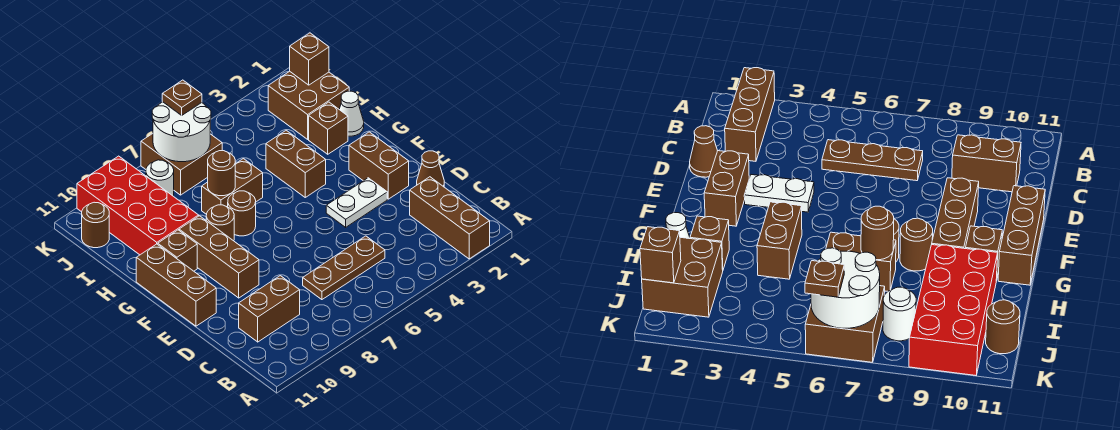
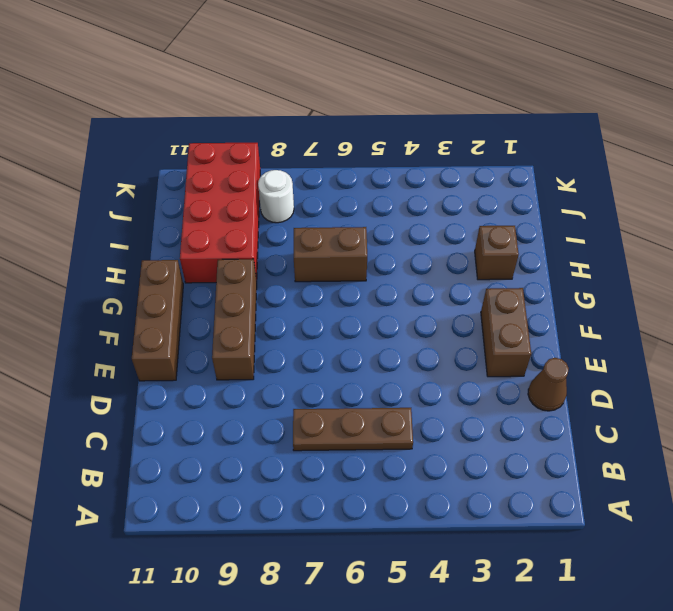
none -> brown 1x3 brick [410,177,490,259]
none -> brown 1x2 brick [239,276,300,342]
none -> white 1x2 plate [326,178,387,227]

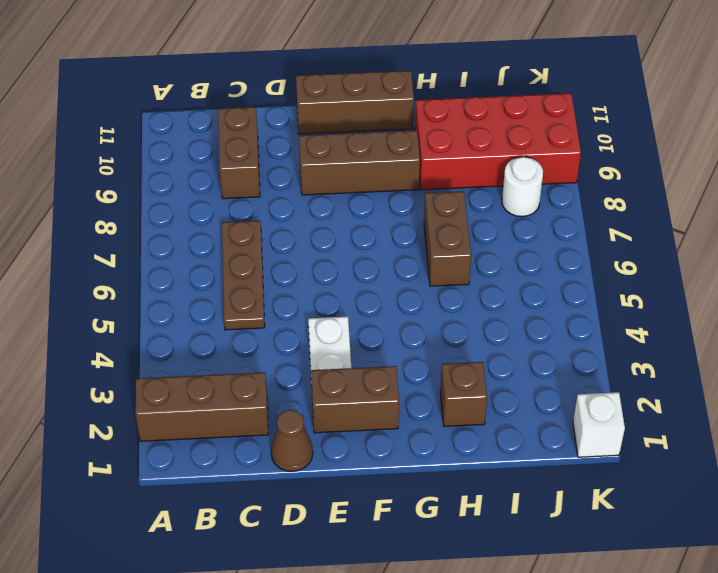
white 1x1 brick [573,392,625,457] -> none
none -> brown 1x2 brick [266,130,326,197]
none -> brown 1x1 round brick [228,191,256,236]
none -> brown 1x1 round brick [206,205,234,241]

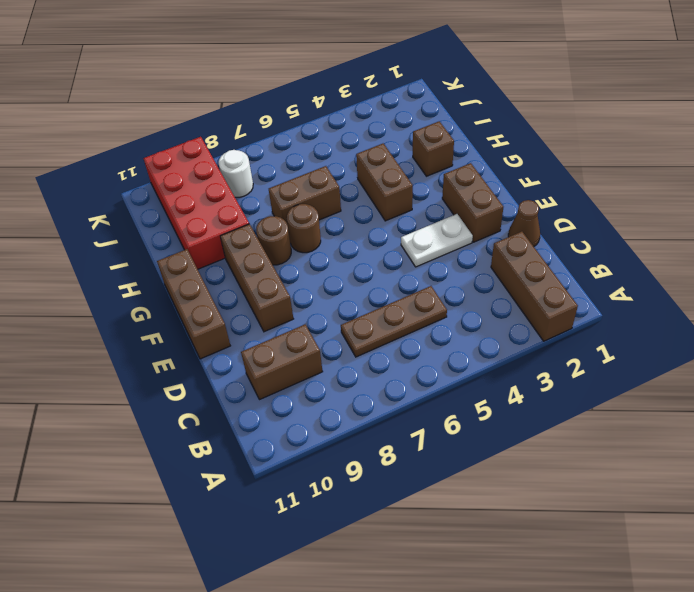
none -> brown 1x1 brick [158,230,197,271]
none -> white 1x1 cone [339,91,364,136]
none -> brown 2x2 brick [268,71,349,139]

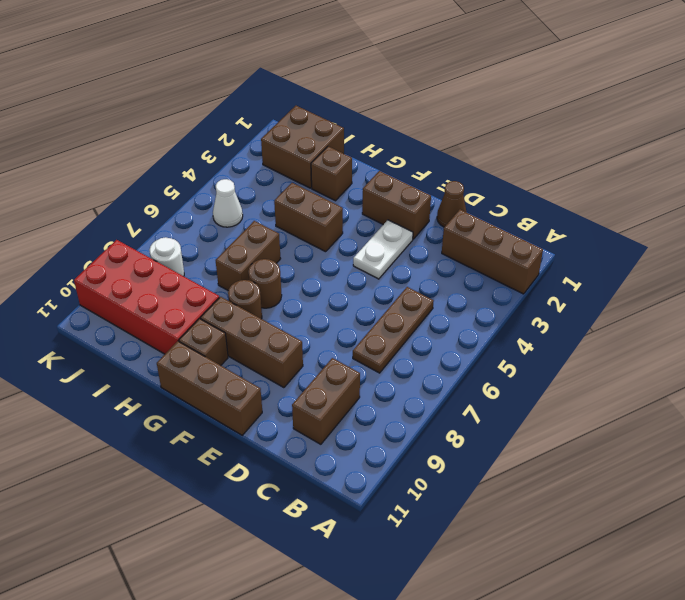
white 1x1 cone [213,179,243,227] -> white 1x1 cone moved to [339,91,364,136]
none -> brown 2x2 brick [141,134,222,195]
none -> brown 1x1 round brick [82,202,109,248]
none -> brown 1x1 round brick [208,151,235,196]

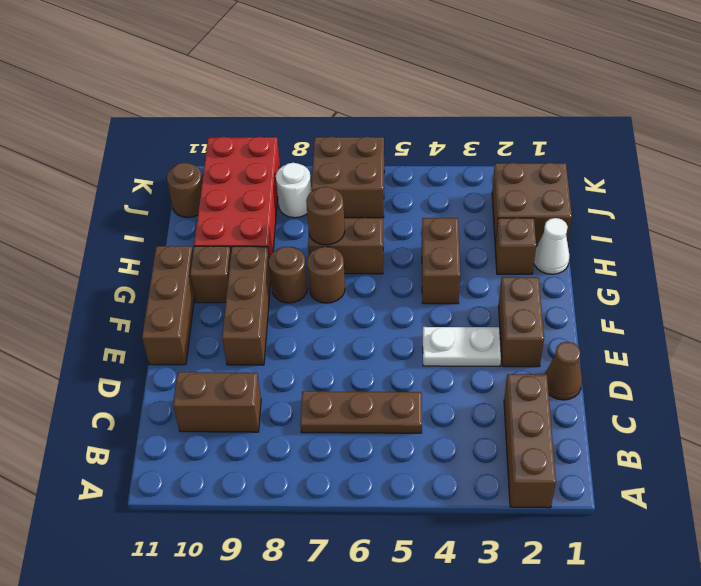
none -> brown 1x1 brick [290,33,329,85]
none -> white 2x2 round brick [152,102,211,162]
none -> brown 1x1 plate [162,80,202,115]

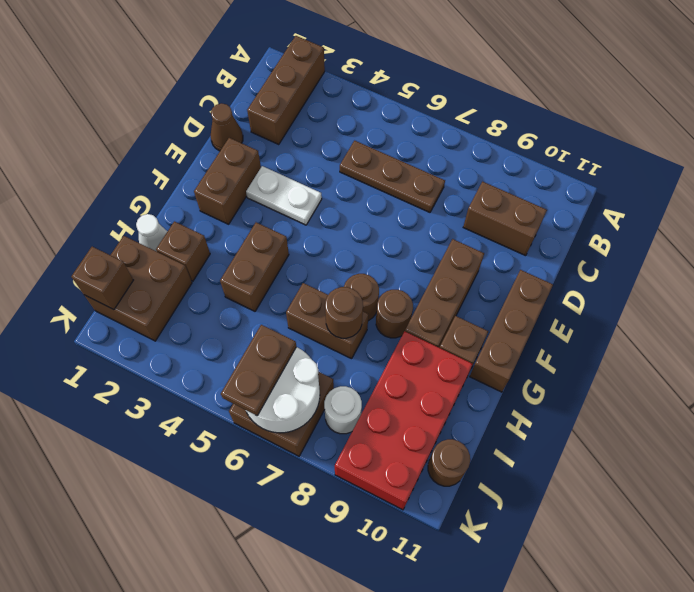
brown 1x2 plate [221,325,296,416] -> brown 1x1 plate [162,80,202,115]

